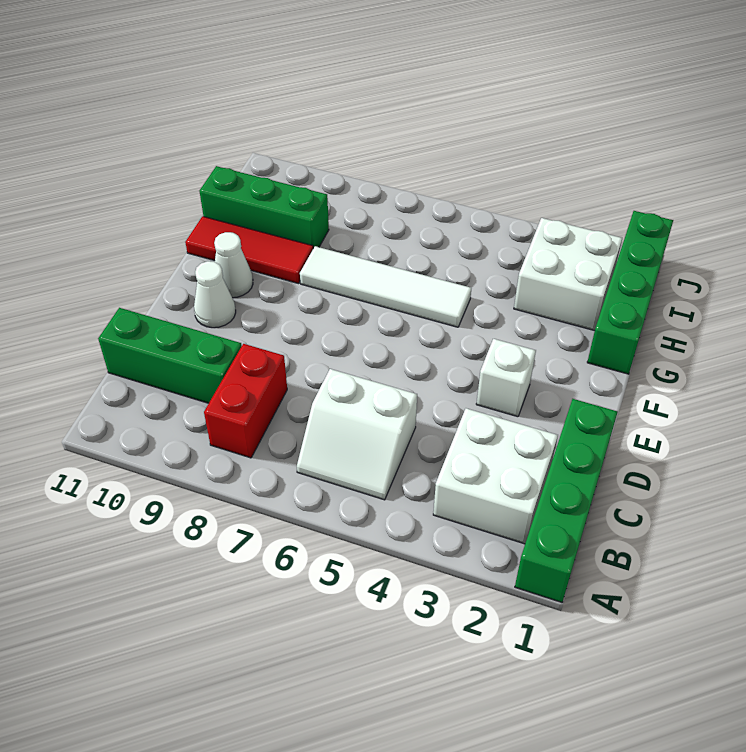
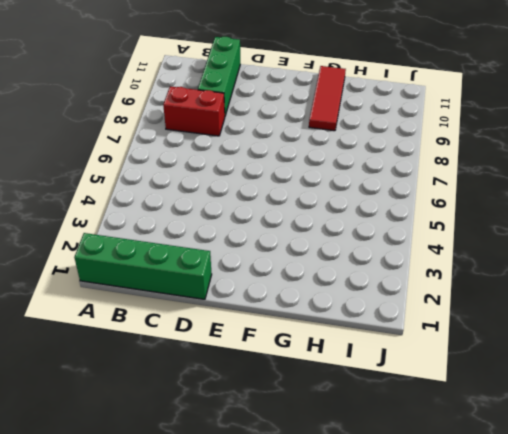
none -> white 2x2 brick [433,408,558,544]
none -> white 2x2 slope [297,369,417,500]
none -> white 1x1 brick [476,339,536,417]

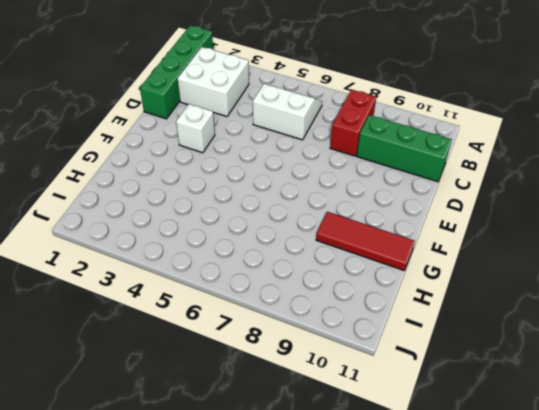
none -> white 1x1 cone [194,261,236,328]
none -> white 1x1 cone [214,232,253,298]
none -> green 1x4 brick [587,211,673,374]

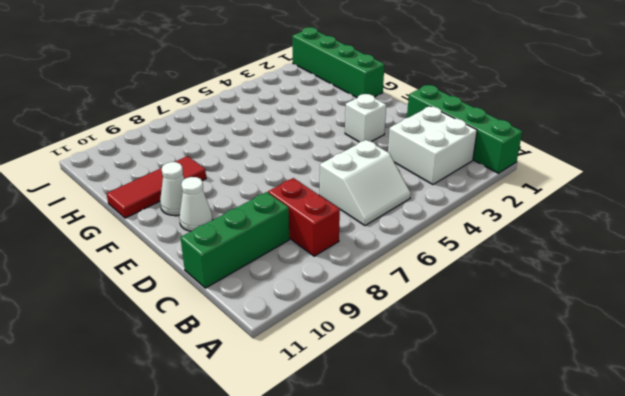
none -> white 1x4 tile [300,246,471,327]
none -> white 2x2 brick [514,218,622,331]
none -> green 1x3 brick [199,166,329,248]

